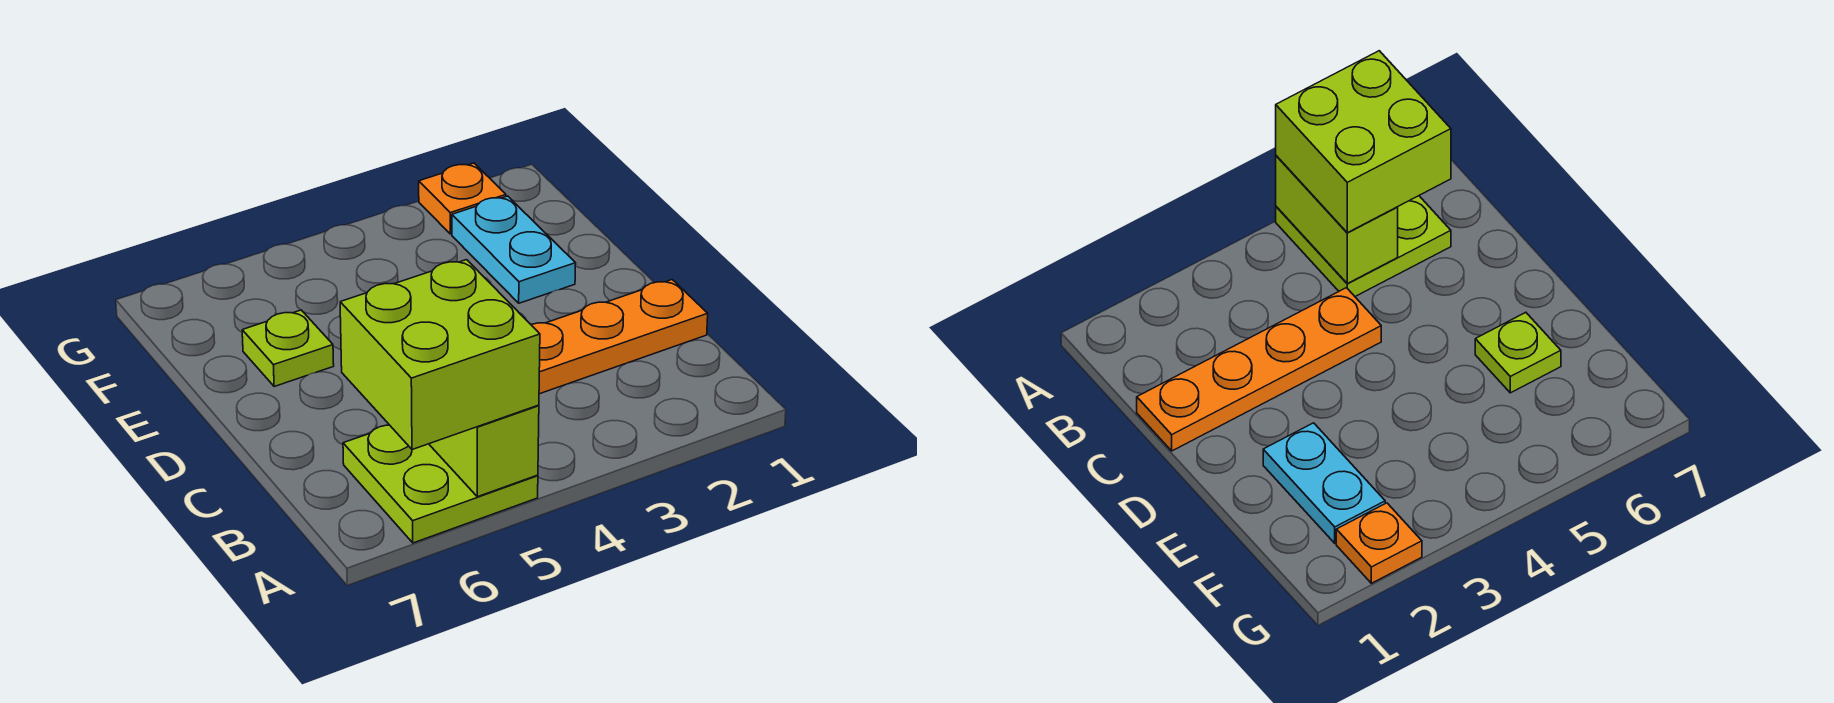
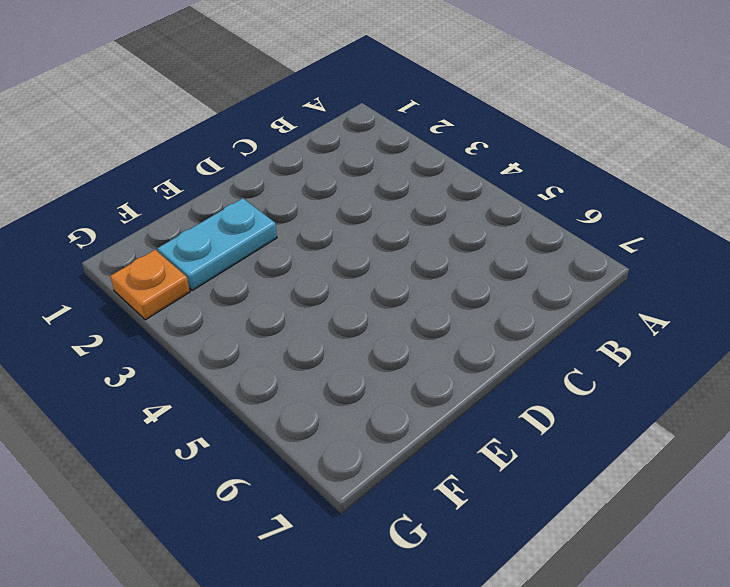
none -> lime 2x2 plate [343,425,538,543]
none -> orange 1x4 plate [531,280,708,394]

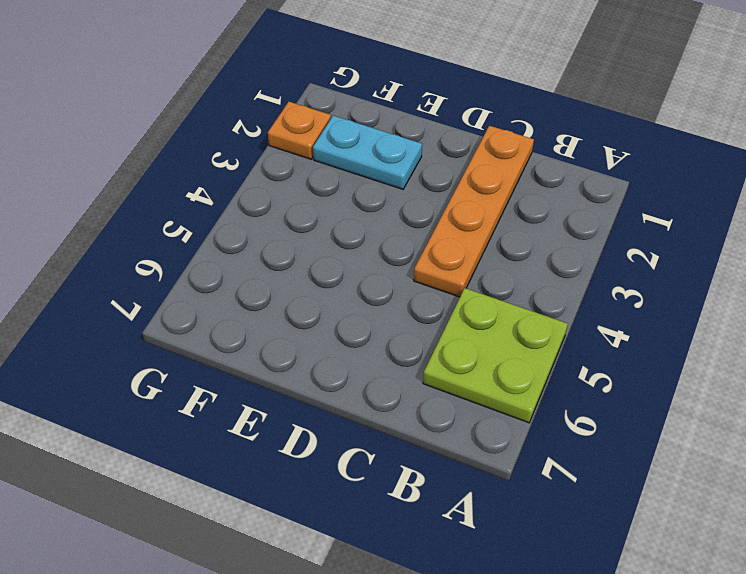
none -> lime 1x1 plate [242,310,334,386]
none -> lime 1x2 brick [429,405,539,497]

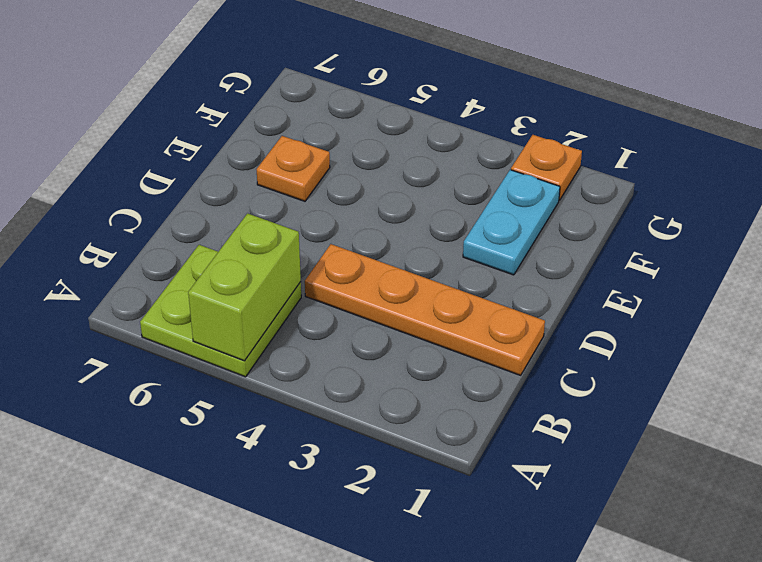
orange 1x1 plate [256,136,330,201] -> lime 1x1 plate [242,310,334,386]
none -> lime 2x2 brick [340,260,540,450]

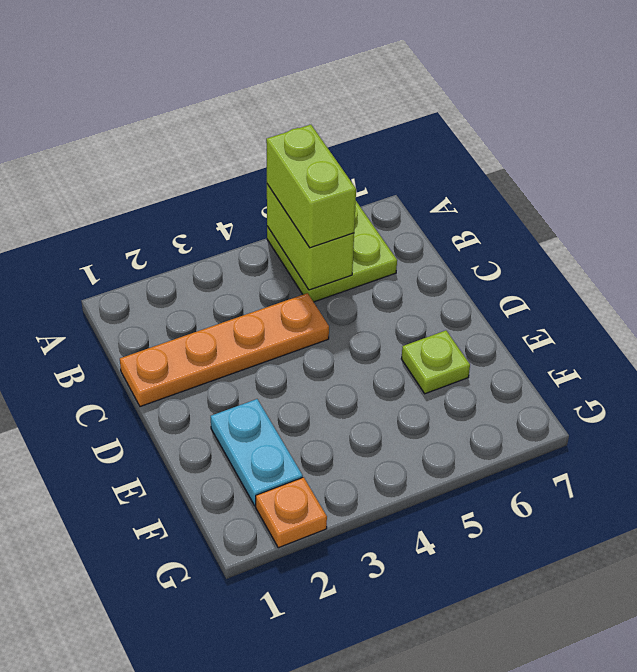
lime 1x2 brick [266,125,356,248] -> lime 2x2 brick [340,260,540,450]

